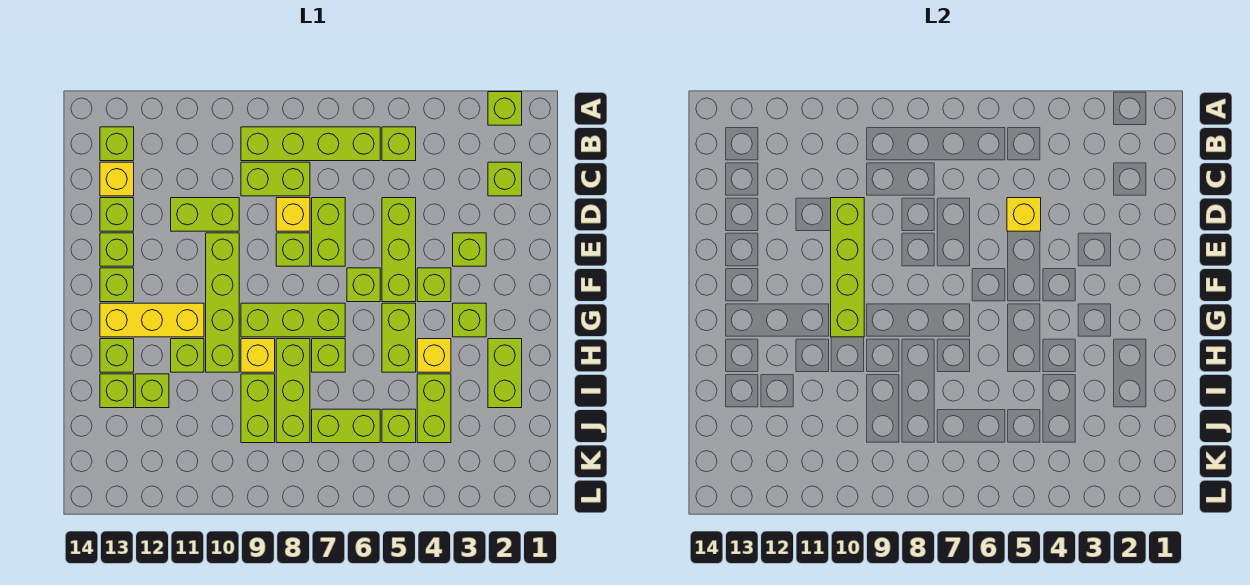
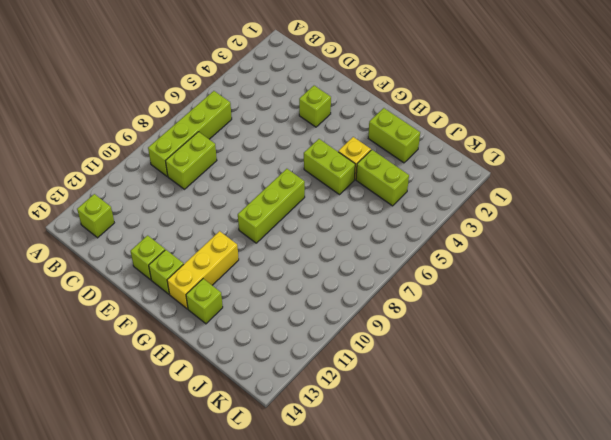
none -> lime 1x1 brick [488,92,522,125]
none -> lime 1x1 brick [382,127,416,161]
none -> lime 1x1 brick [488,162,522,196]
none -> yellow 1x1 brick [100,162,134,196]

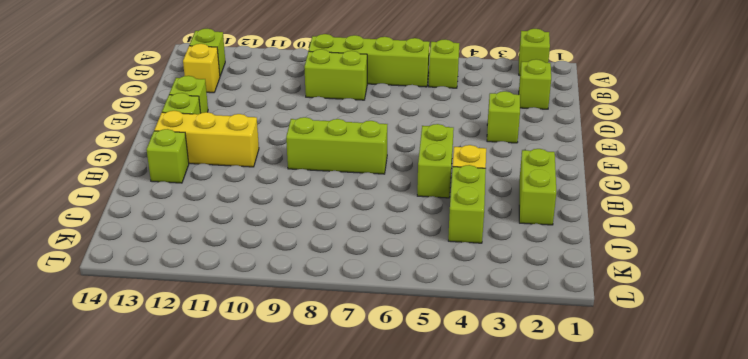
none -> lime 1x3 brick [382,198,416,302]
none -> lime 1x2 brick [312,198,345,266]
none -> yellow 1x1 brick [276,198,310,231]
none -> lime 1x2 brick [171,198,239,231]

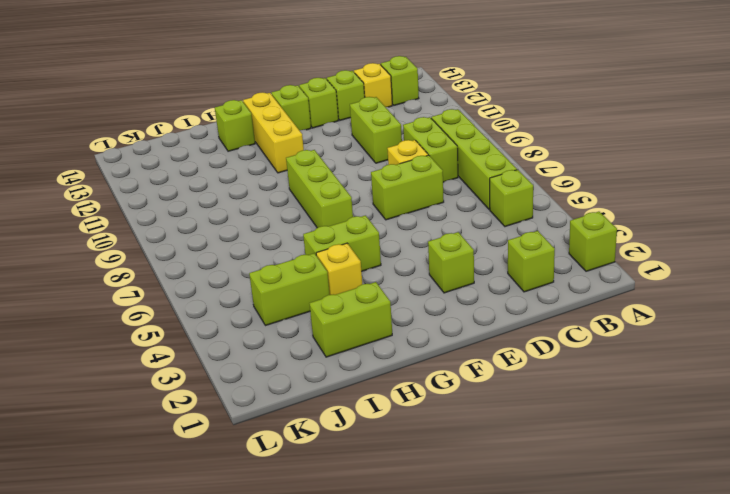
none -> lime 1x3 brick [382,198,416,302]
none -> lime 1x1 brick [276,233,310,266]
none -> lime 1x4 brick [206,233,239,372]
none -> lime 1x1 brick [417,268,451,302]

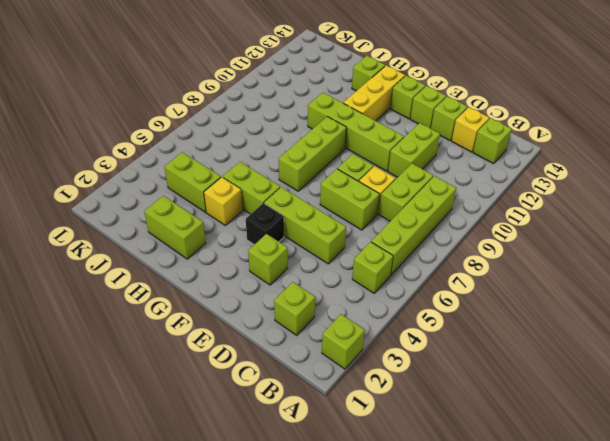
black 1x1 brick [246,203,284,245] -> lime 1x1 brick [417,268,451,302]
none -> lime 1x1 brick [347,268,380,302]
none -> lime 1x1 brick [453,303,486,337]
none -> lime 1x1 brick [312,339,345,372]
none -> lime 1x3 brick [276,339,310,443]

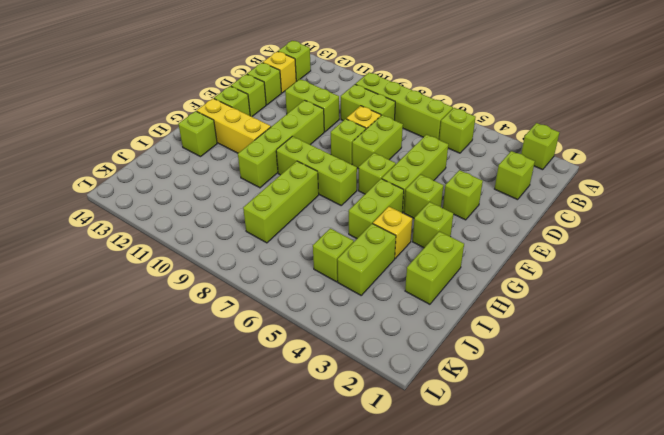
none -> lime 1x1 brick [312,339,345,372]
none -> yellow 1x1 brick [241,339,275,372]
none -> lime 1x1 brick [171,339,204,372]
none -> lime 1x2 brick [241,374,275,443]

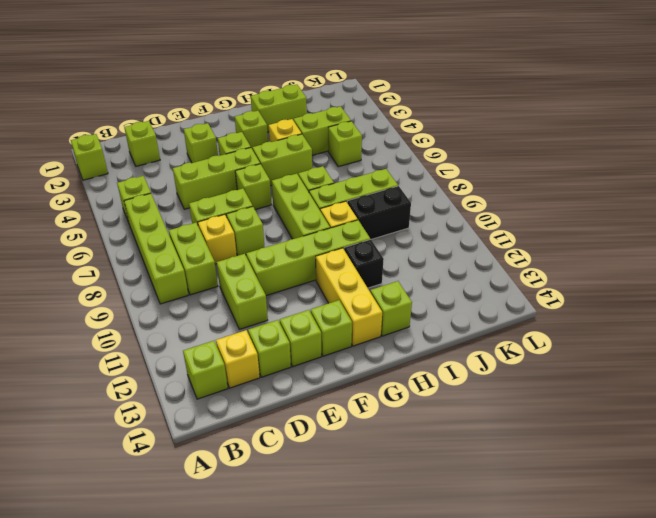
black 1x1 brick [344,239,384,288] -> lime 1x1 brick [171,339,204,372]
black 1x2 brick [347,186,411,239] -> lime 1x2 brick [241,374,275,443]
none -> lime 1x1 brick [135,374,169,408]
none -> lime 1x1 brick [100,374,134,408]
none -> lime 1x2 brick [312,409,380,443]
none -> yellow 1x1 brick [1007,198,1041,231]

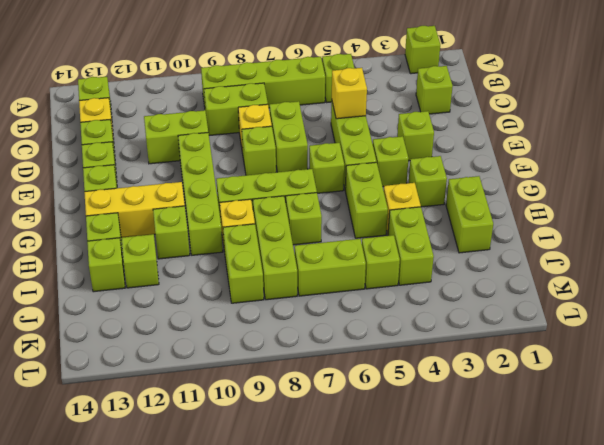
none -> lime 1x4 brick [831,198,864,337]

